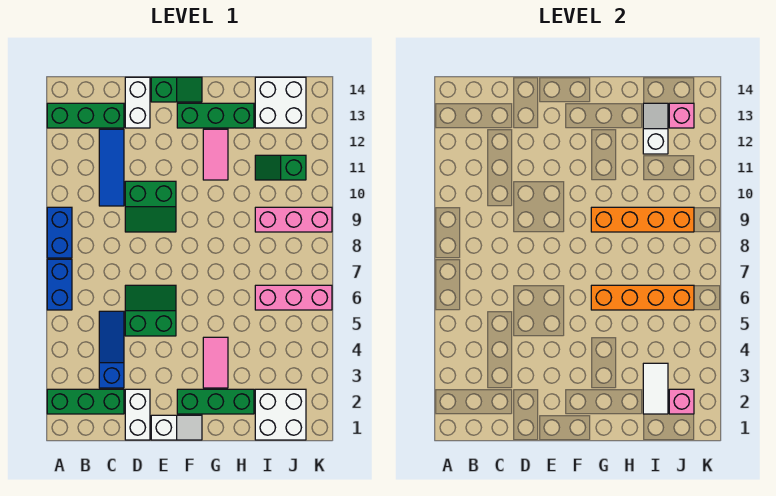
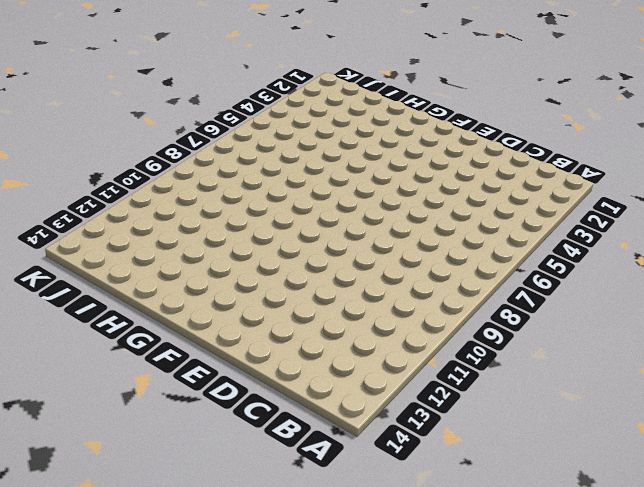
none -> green 1x3 brick [47,389,124,414]
none -> blue 1x2 brick [47,259,72,310]
none -> blue 1x2 brick [47,207,72,258]

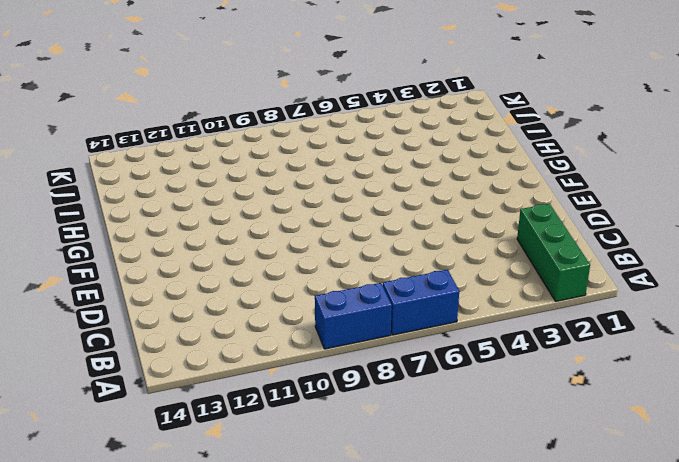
none -> green 1x3 brick [47,103,124,128]
none -> blue 1x3 slope [99,311,124,388]
none -> blue 1x3 tile [99,129,124,206]

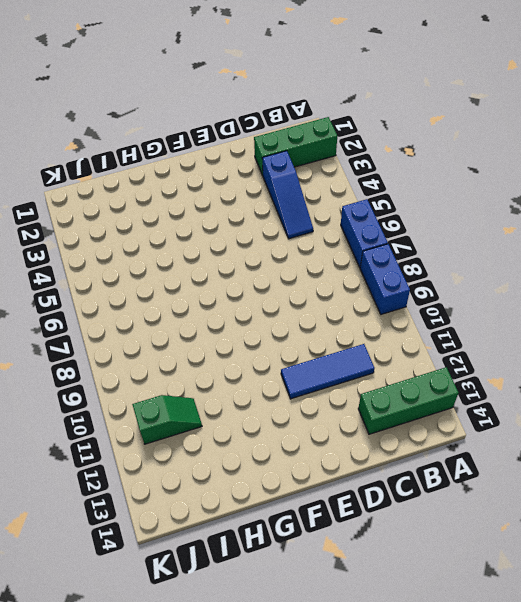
blue 1x3 tile [281,344,375,399] -> blue 1x3 tile turned to [99,129,124,206]
none -> white 1x2 brick [125,389,150,440]
none -> green 2x2 slope [125,285,176,336]
none -> green 2x2 slope [125,181,176,232]

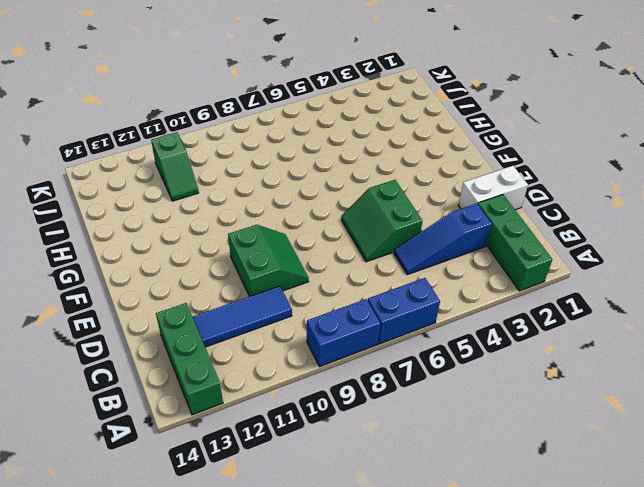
none -> white 1x2 brick [125,77,150,128]
none -> white 1x2 slope [151,415,202,440]
none -> green 1x2 slope [151,77,202,102]

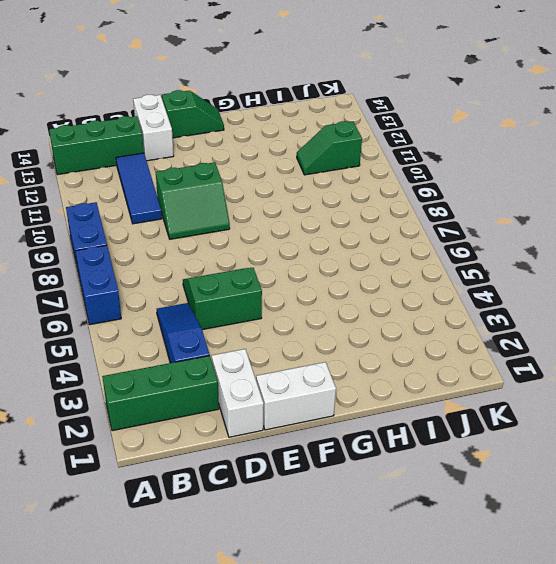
white 1x2 brick [256,362,336,430] -> white 1x2 slope [151,415,202,440]
none -> green 1x3 brick [177,389,254,414]
none -> green 1x3 brick [177,103,254,128]
none -> pink 1x2 tile [203,337,228,388]

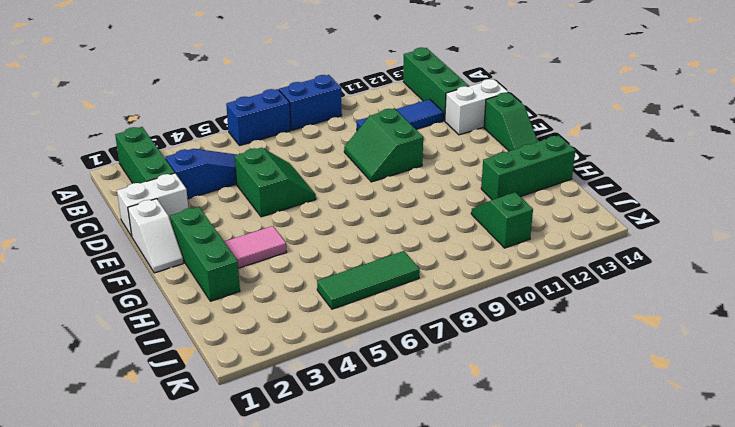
green 1x3 brick [481,135,575,200] -> green 1x3 brick turned to [177,103,254,128]
green 1x3 tile [317,251,420,309] -> pink 1x3 brick [255,285,332,310]
none -> pink 1x2 tile [203,129,228,180]
none -> white 2x2 brick [255,389,306,440]
none -> pink 1x3 brick [255,207,332,232]

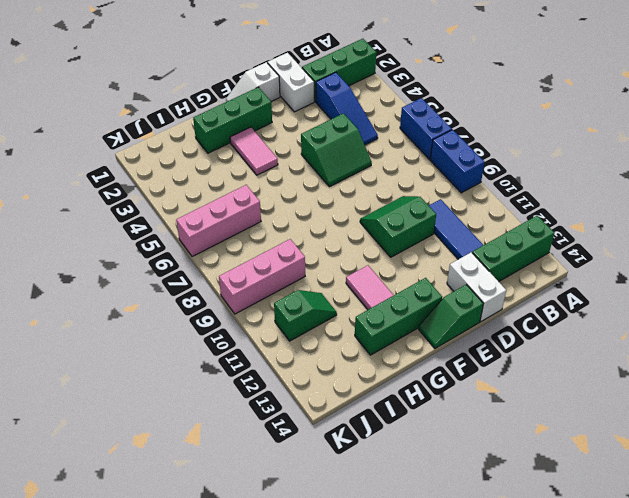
none -> white 2x2 brick [255,389,306,440]
none -> white 2x2 brick [255,77,306,128]
none -> orange 1x4 brick [591,285,694,310]

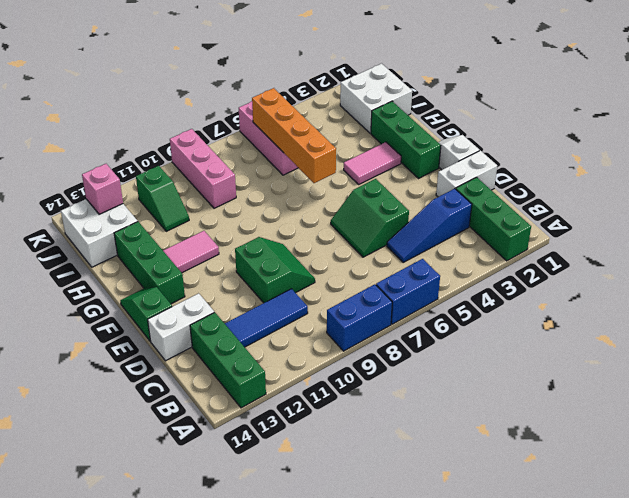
none -> orange 1x4 brick [591,207,694,232]
none -> white 1x2 tile [643,363,668,414]
none -> white 1x2 slope [643,103,668,154]

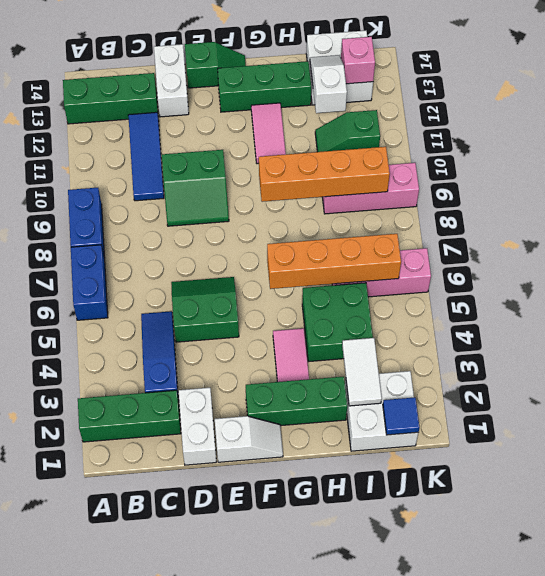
green 2x2 brick [302,283,373,361] -> none
blue 1x1 tile [383,397,419,435] -> none
none -> pink 1x1 brick [669,389,694,414]

